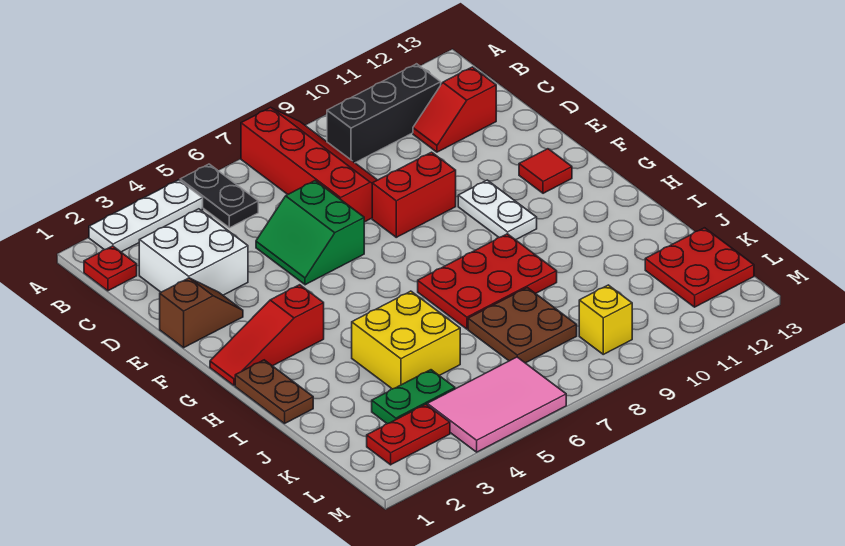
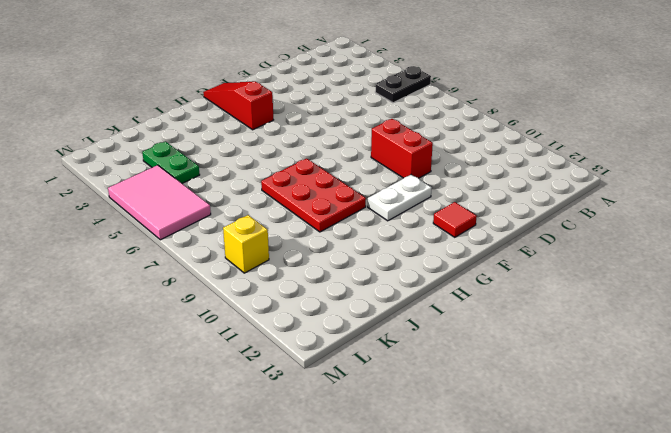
none -> white 1x3 plate [89,180,203,252]
none -> red 2x4 slope [241,107,377,222]
none -> red 1x1 plate [84,246,137,291]

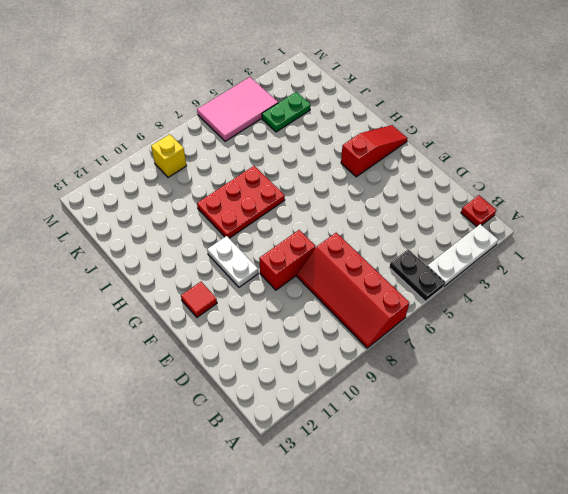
none -> black 1x3 brick [327,64,441,163]
none -> white 2x2 brick [139,209,248,295]
none -> red 1x2 slope [413,67,496,152]

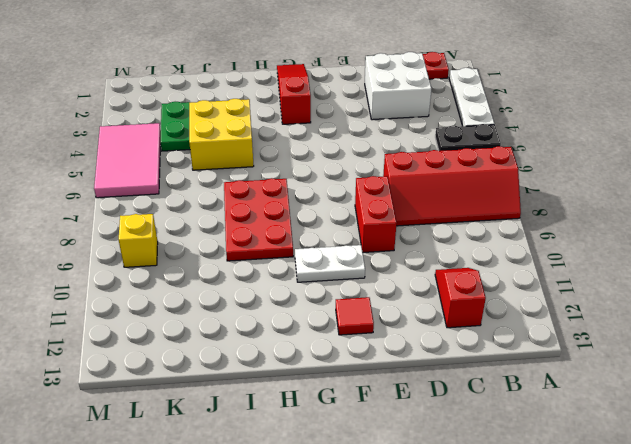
none -> black 1x3 brick [327,64,441,163]
none -> green 2x2 slope [256,181,364,285]
none -> brown 1x2 slope [160,278,243,348]

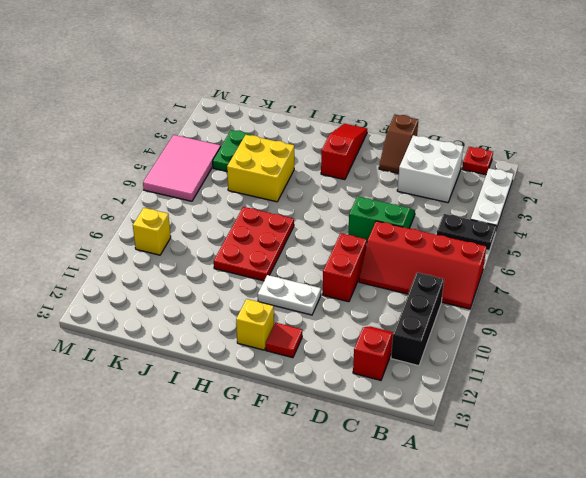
yellow 1x1 brick [236,299,274,350] -> none
none -> brown 1x2 plate [235,360,313,424]
none -> brown 2x2 plate [468,288,577,363]
none -> red 2x2 plate [645,228,754,307]

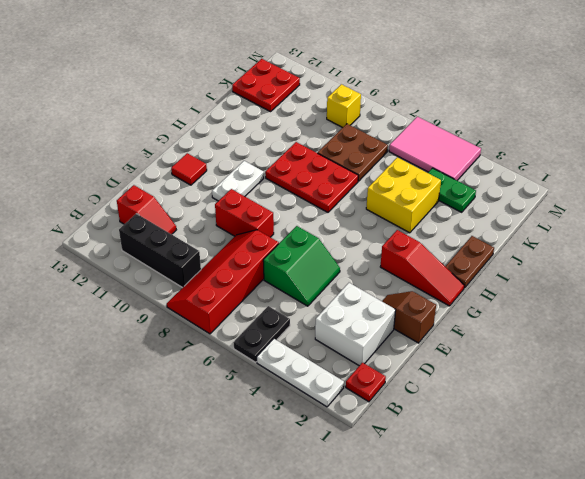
none -> red 1x2 plate [367,404,450,465]

